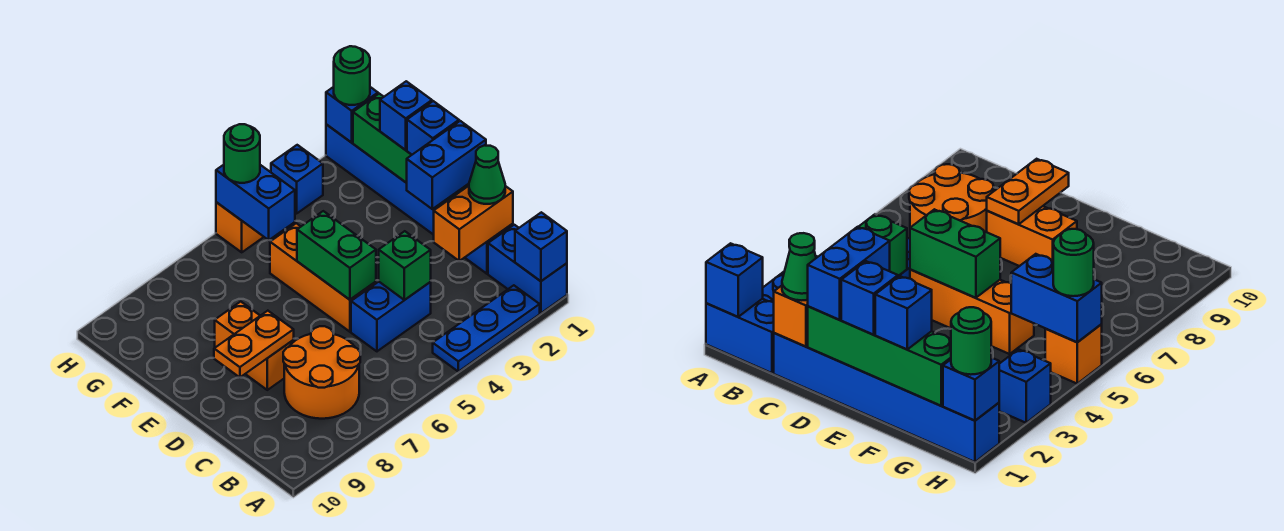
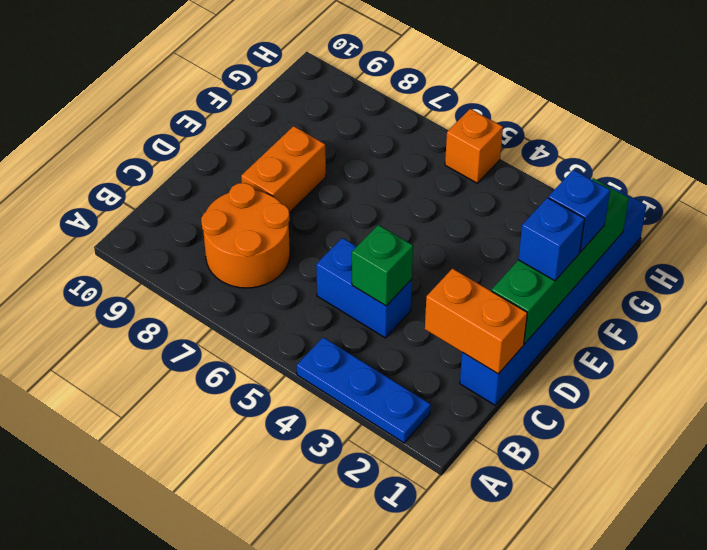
none -> blue 1x2 brick [488,225,567,313]
none -> orange 1x3 brick [270,223,376,332]
none -> blue 1x1 brick [271,145,323,213]

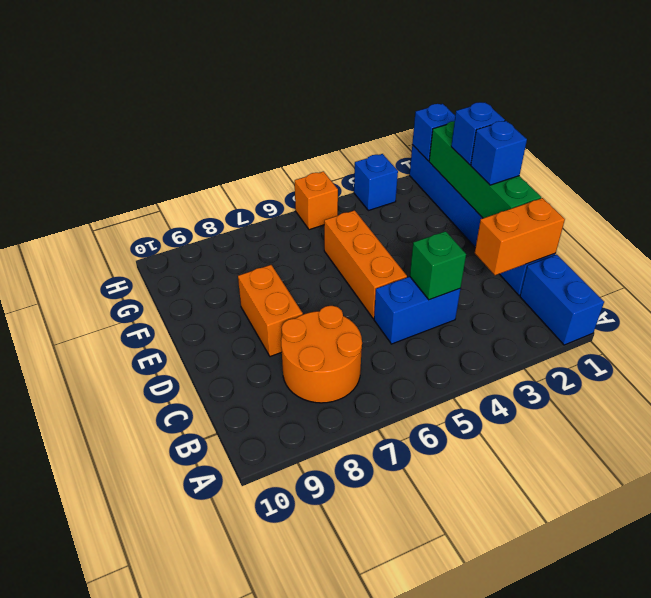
none -> blue 1x3 plate [433,285,540,372]
none -> blue 1x1 brick [515,212,567,281]
none -> green 1x2 brick [297,211,376,300]

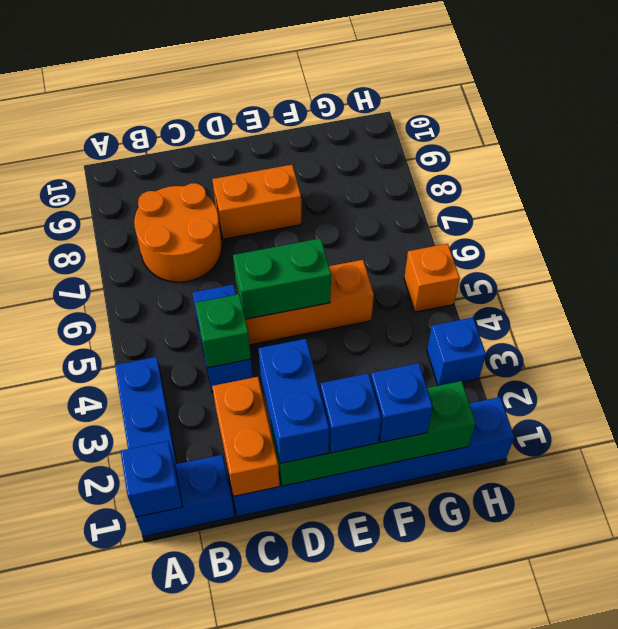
none -> orange 1x2 plate [214,311,294,377]
none -> blue 1x2 brick [216,165,295,240]
none -> blue 1x1 brick [326,87,378,143]

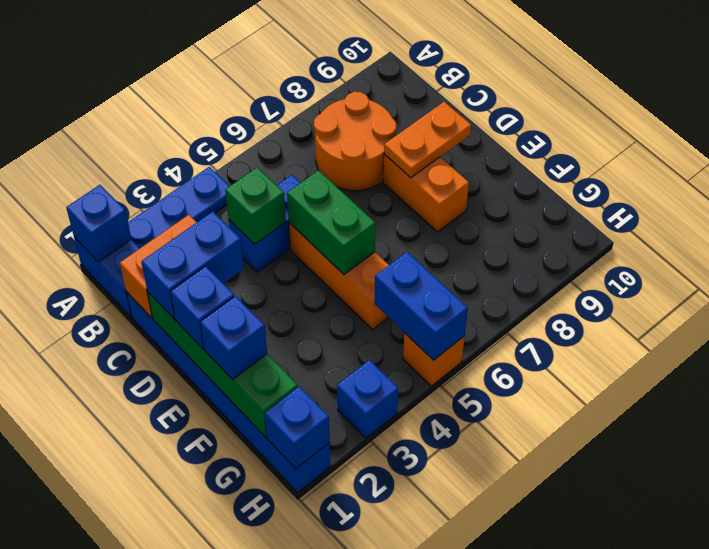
none -> green 1x1 cone [469,145,505,204]
none -> green 1x1 round brick [334,46,370,105]
none -> green 1x1 round brick [224,124,260,183]

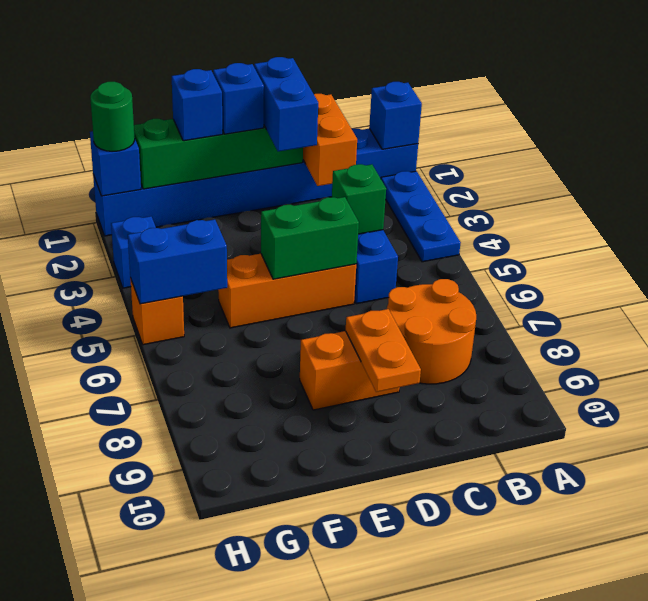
none -> green 1x1 cone [469,145,505,204]
none -> green 1x1 round brick [224,124,260,183]

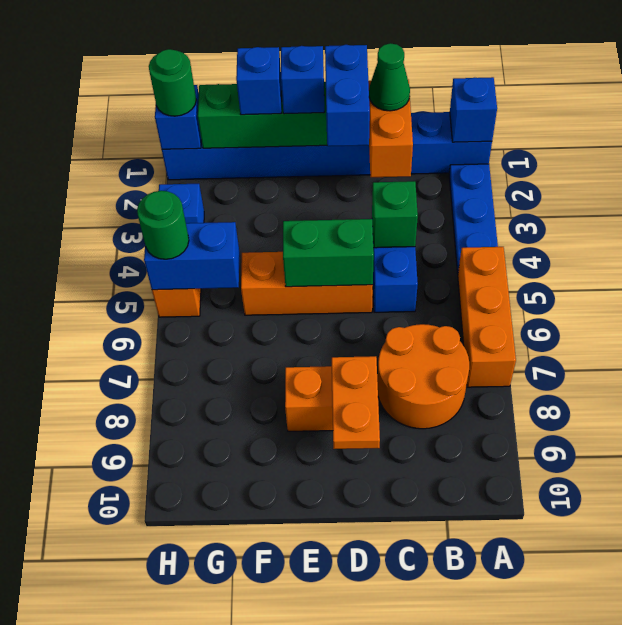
orange 1x3 brick [458,247,516,387] -> none

